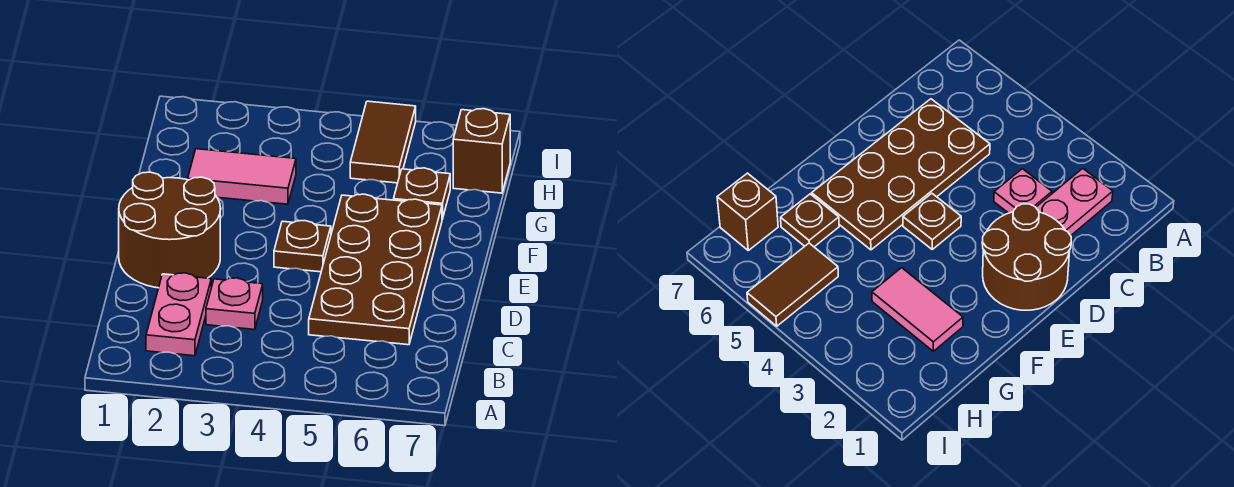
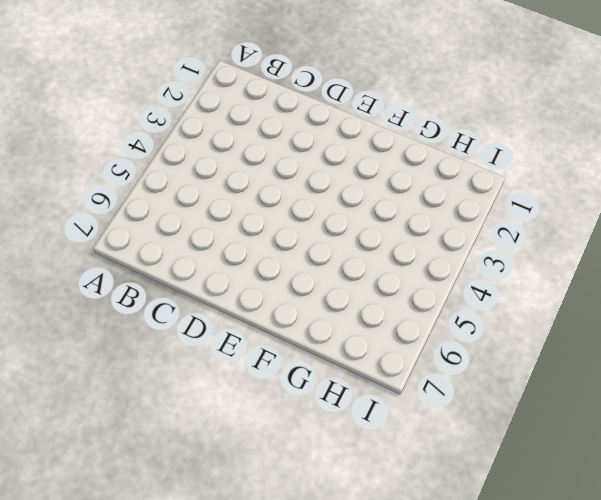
none -> pink 1x2 plate [146,273,211,356]
none -> pink 1x1 plate [206,278,263,330]

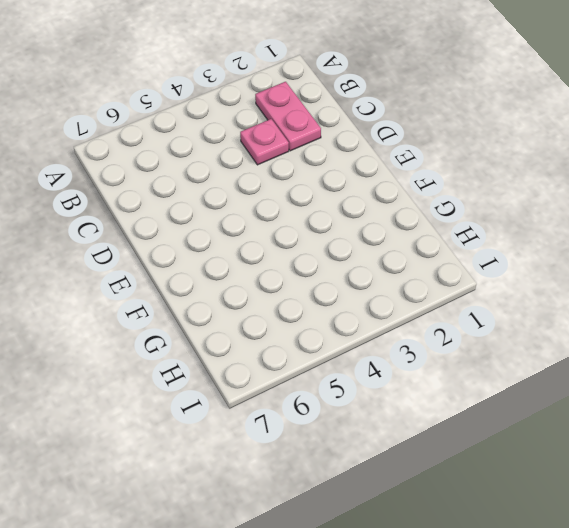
none -> brown 2x4 plate [309,194,442,345]
none -> brown 2x2 round brick [119,172,220,288]

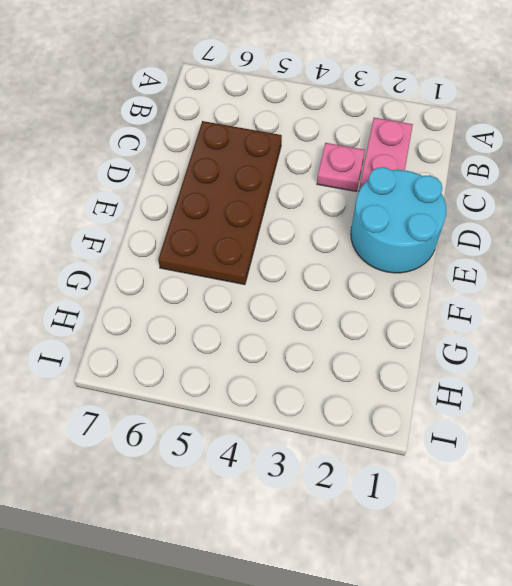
cyan 2x2 round brick [351,167,446,273] -> brown 2x2 round brick [119,172,220,288]
none -> brown 1x1 plate [274,221,331,272]
none -> pink 1x2 tile [188,149,296,204]

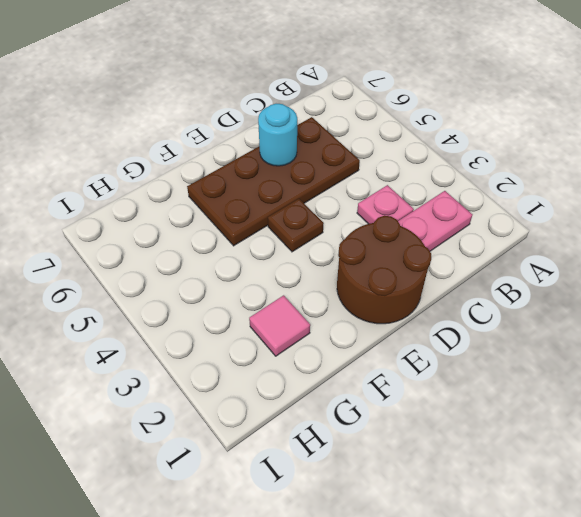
cyan 1x1 round brick [258,104,297,166] -> none
pink 1x1 tile [249,295,310,356] -> pink 1x2 tile [188,149,296,204]
none -> brown 1x1 plate [394,168,450,219]
none -> brown 1x2 tile [350,101,416,183]

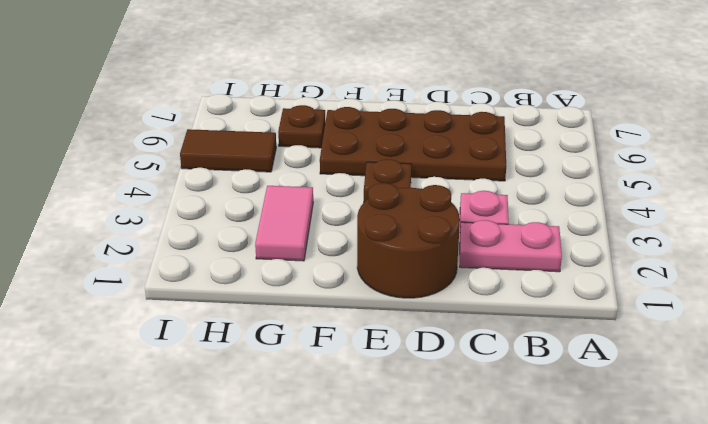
none -> brown 1x1 brick [453,109,510,193]

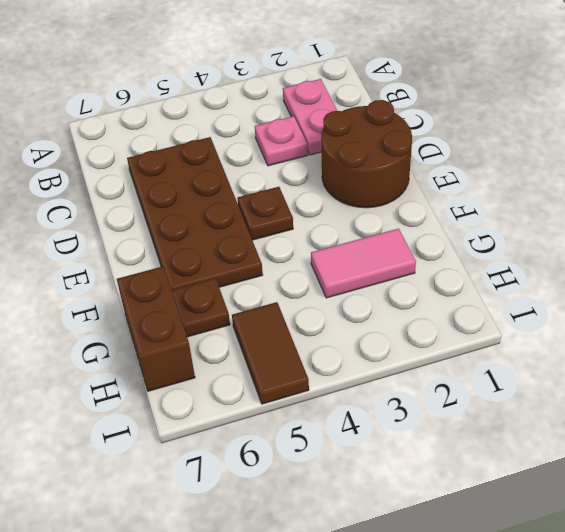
brown 1x2 brick [117,266,195,391] -> brown 1x1 brick [453,109,510,193]

